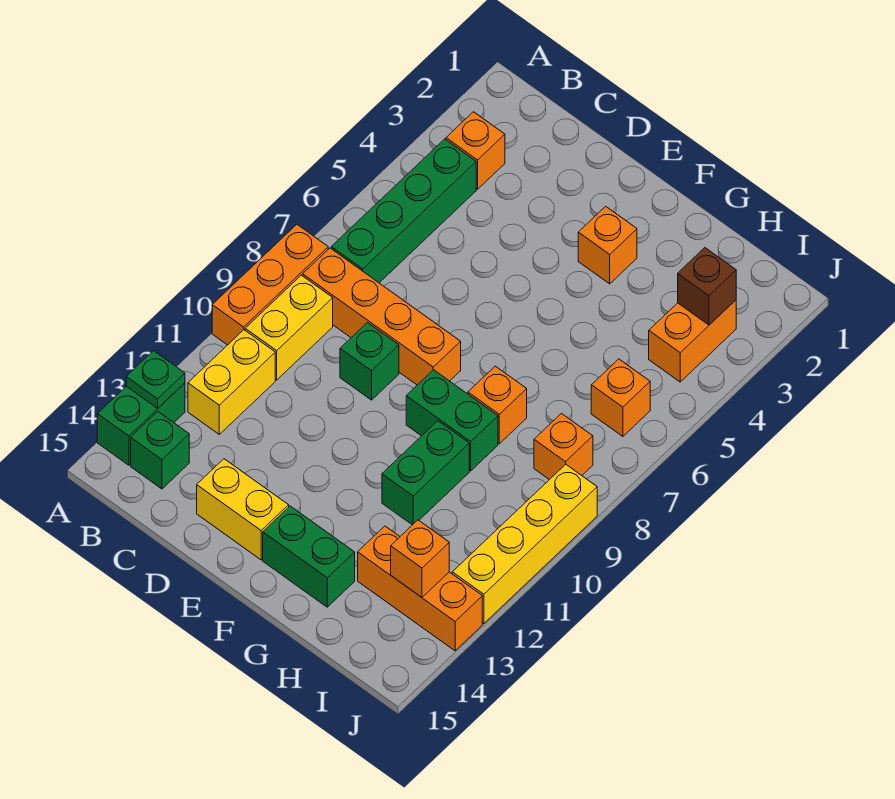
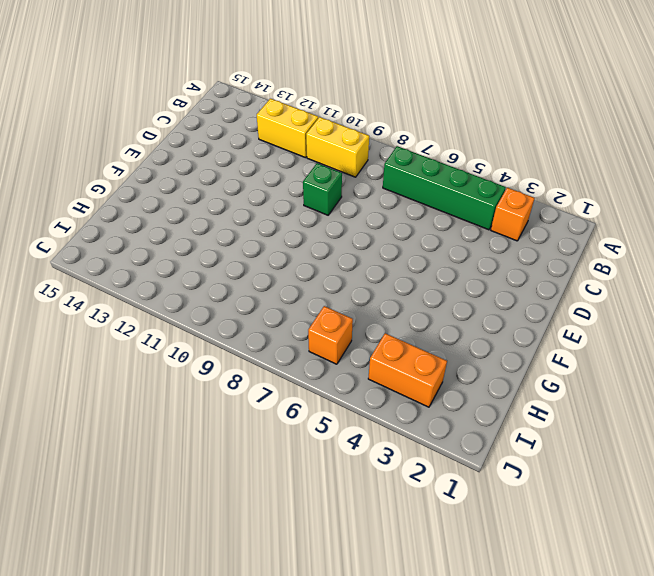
none -> orange 1x3 brick [212,225,328,345]
none -> green 1x2 brick [97,383,185,465]
none -> orange 1x4 brick [303,248,461,385]

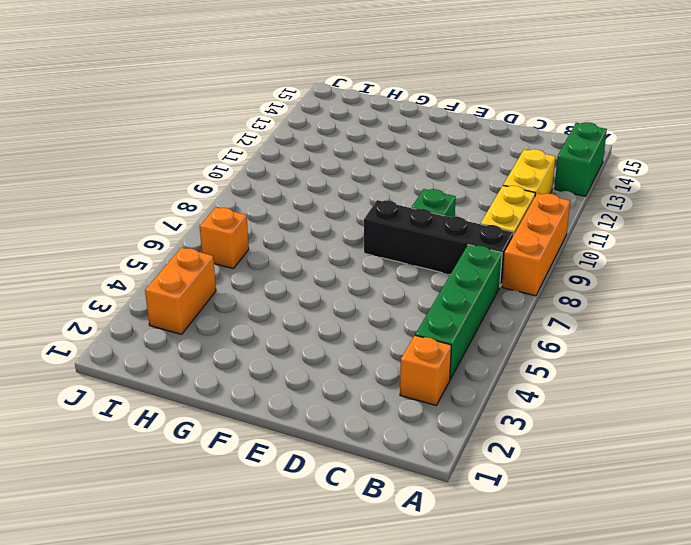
black 1x4 brick [364,200,514,286] -> orange 1x4 brick [303,248,461,385]
none -> green 1x1 brick [131,412,189,489]
none -> yellow 1x2 brick [197,459,289,560]
none -> orange 1x1 brick [578,206,637,284]

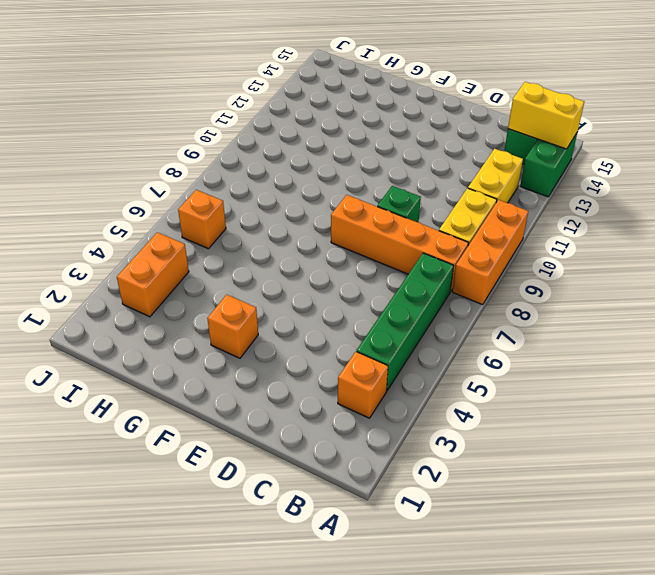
yellow 1x2 brick [508,82,584,149] -> yellow 1x2 brick moved to [197,459,289,560]
none -> green 1x2 brick [406,370,498,471]
none -> green 1x2 brick [263,506,355,607]
none -> orange 1x1 brick [468,366,527,444]

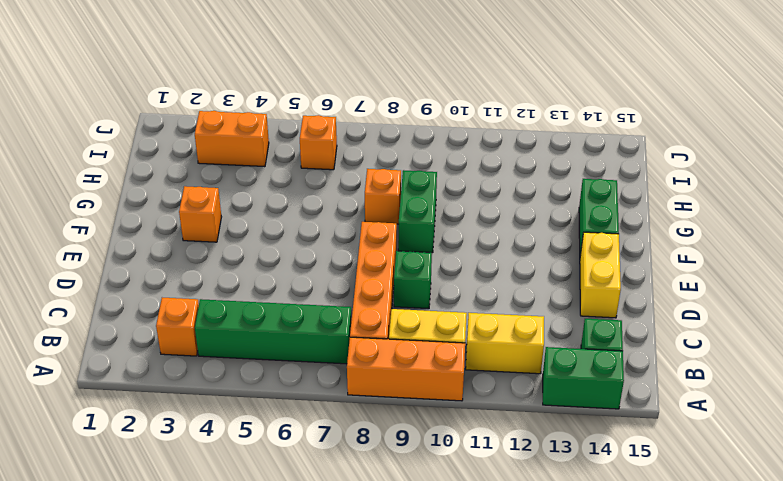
none -> green 1x2 brick [382,421,469,525]
none -> orange 1x3 brick [358,526,482,651]
none -> orange 1x1 brick [534,414,593,480]

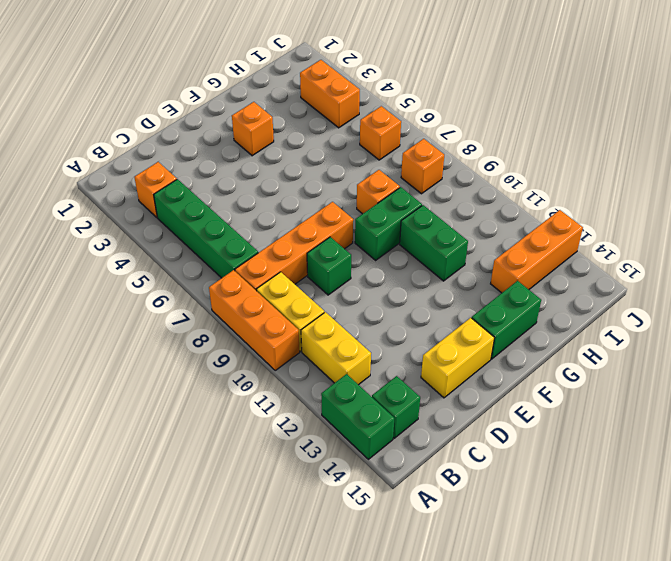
none -> yellow 1x4 brick [452,464,597,624]
none -> green 1x1 plate [126,351,185,408]
none -> brown 1x1 brick [678,248,736,325]

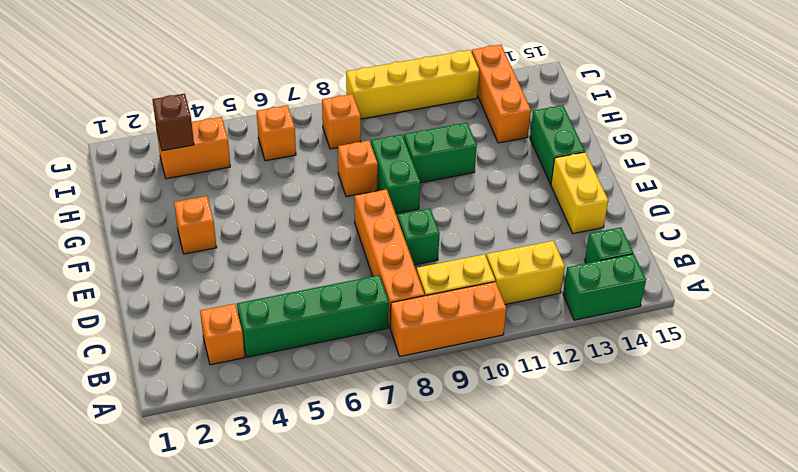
none -> green 1x1 plate [126,351,185,408]
none -> orange 1x1 brick [391,520,449,597]

